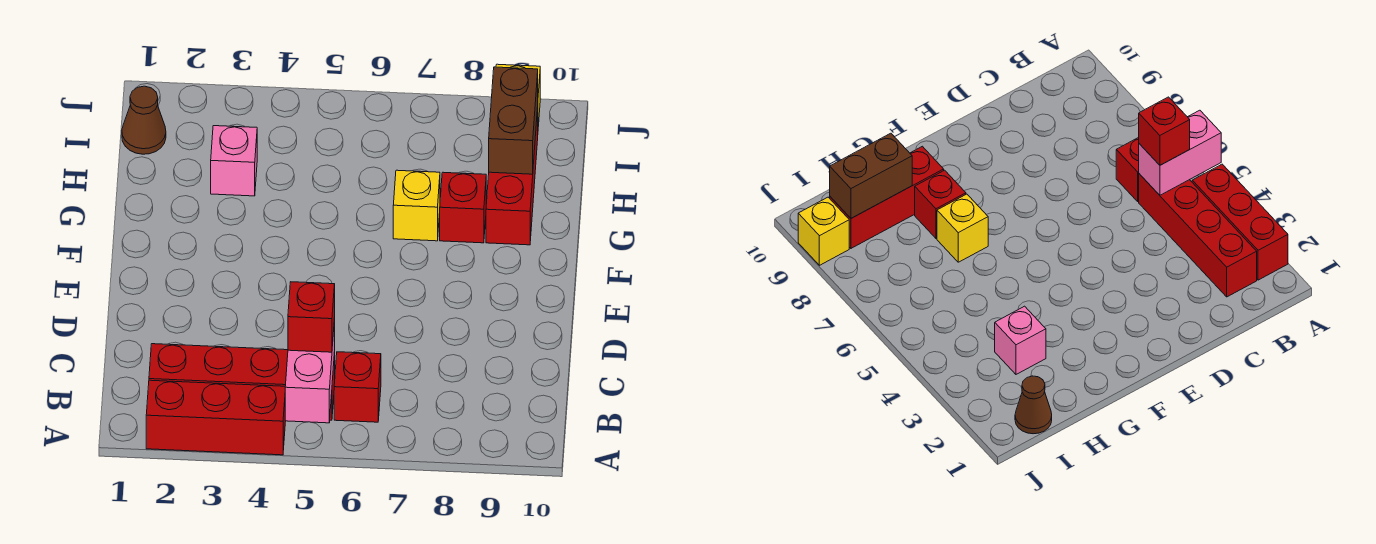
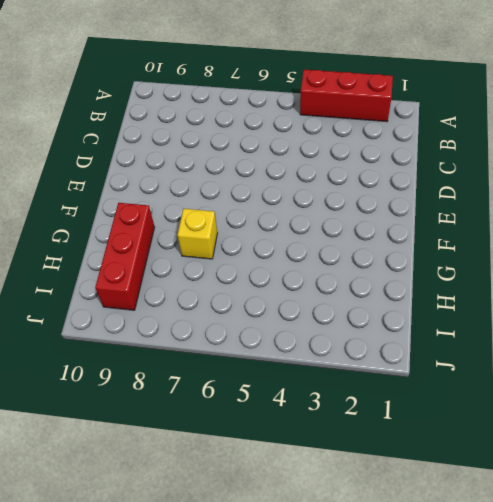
none -> red 1x4 brick [149,344,335,420]
none -> red 1x1 brick [334,352,381,422]
none -> red 1x1 brick [440,172,486,243]

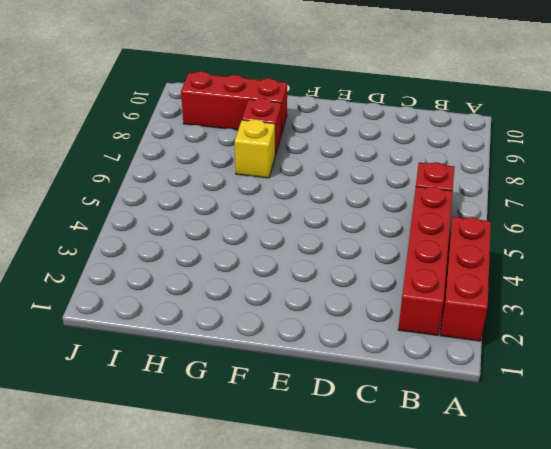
none -> pink 1x1 brick [211,126,257,196]
none -> brown 1x1 cone [122,86,166,154]
none -> yellow 1x1 brick [798,197,849,265]

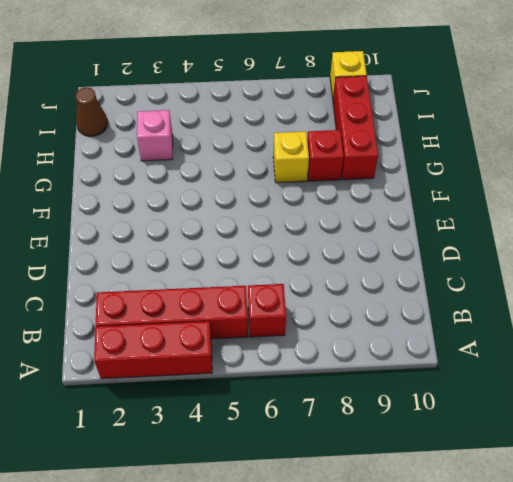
none -> pink 1x2 brick [285,318,335,423]
none -> brown 1x2 brick [489,67,538,174]
none -> red 1x1 brick [288,282,335,352]

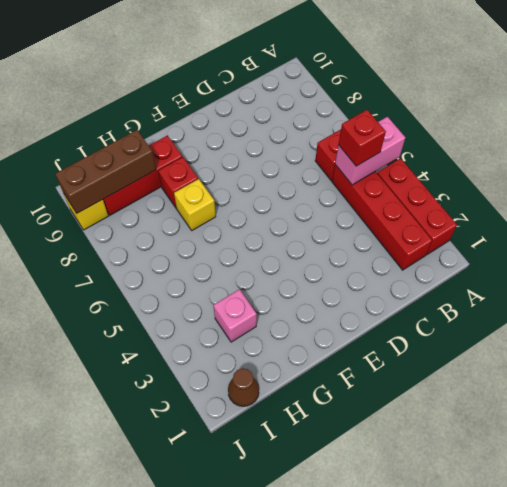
brown 1x3 brick [55,130,156,213] -> brown 1x2 brick [489,67,538,174]

